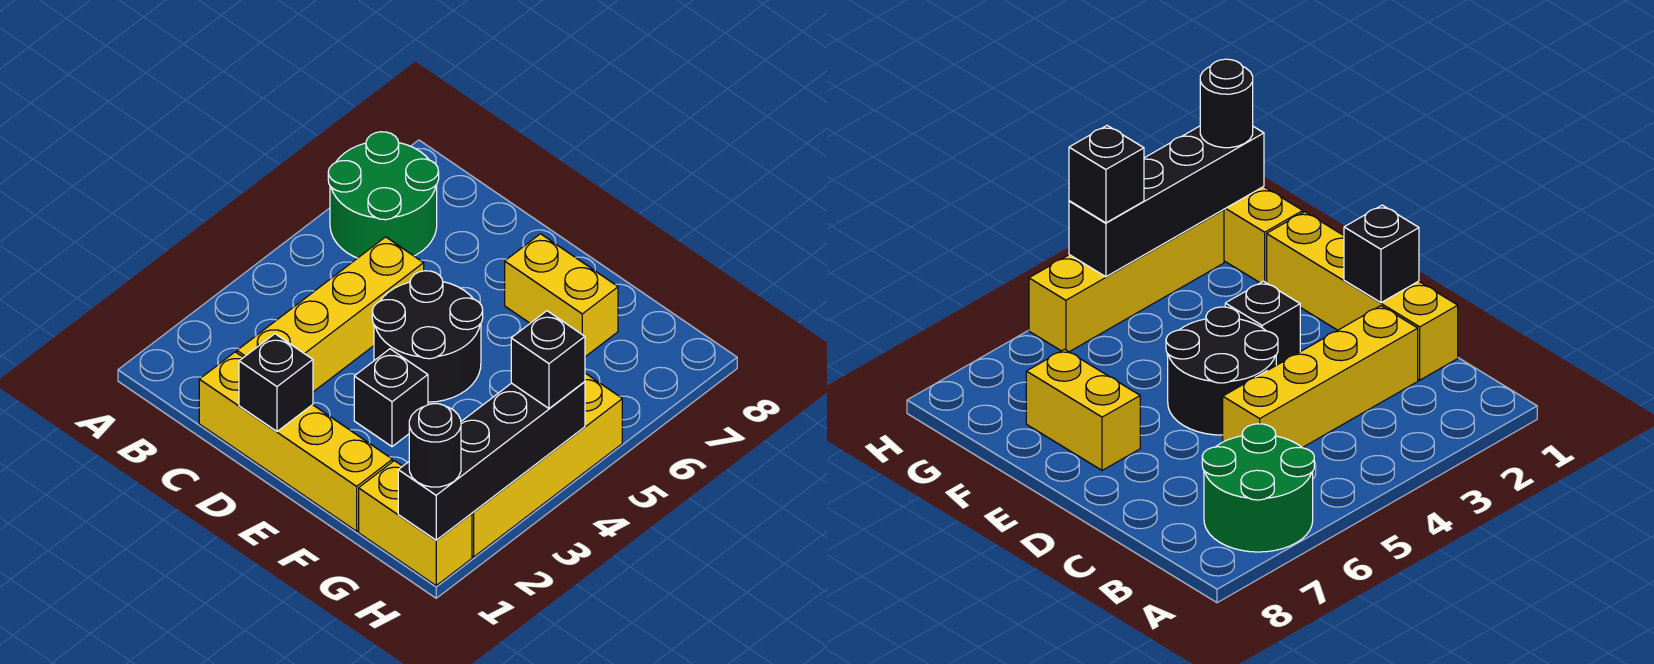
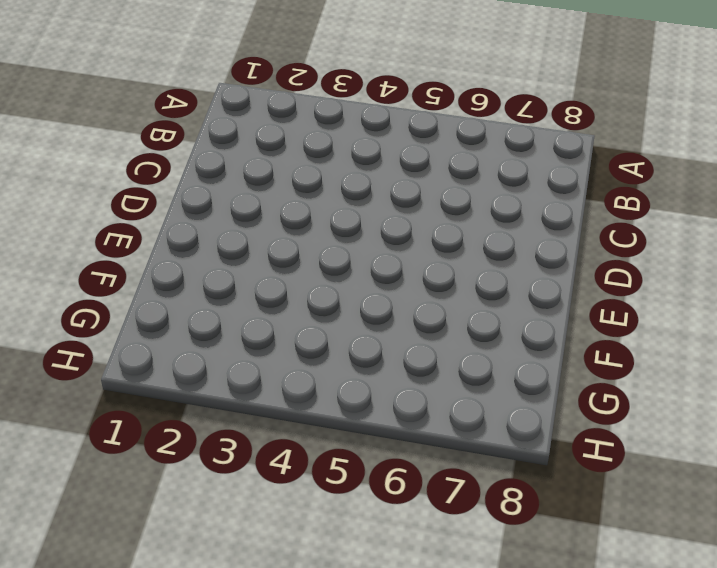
none -> green 2x2 round brick [328,132,439,258]
none -> yellow 1x4 brick [199,352,392,531]
none -> yellow 1x4 brick [237,237,424,392]

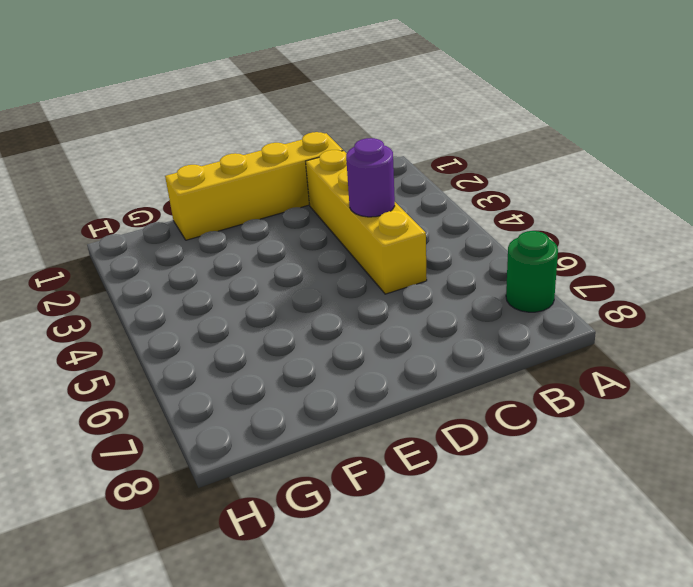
green 1x1 round brick [506,231,558,312] -> green 2x2 round brick [328,132,439,258]
purple 1x1 round brick [346,138,395,217] -> none
none -> black 2x2 round brick [372,271,483,402]
none -> black 1x1 brick [354,349,428,447]
none -> yellow 1x2 brick [505,234,618,357]

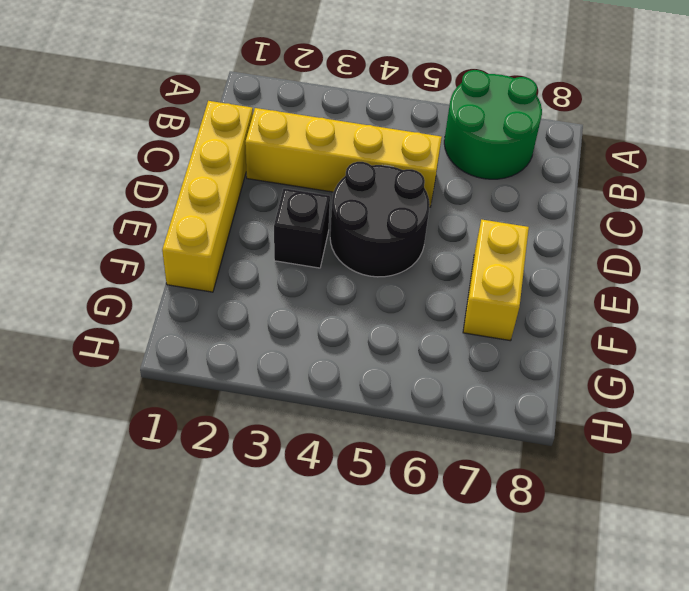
none -> yellow 1x2 brick [359,461,472,586]
none -> yellow 1x4 brick [472,373,622,557]
none -> black 1x1 brick [239,334,313,431]

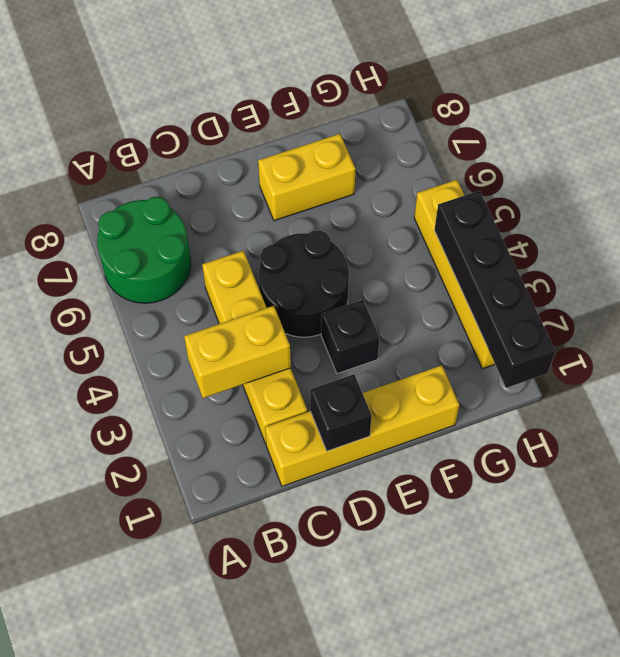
yellow 1x2 brick [184,306,291,398] -> yellow 1x2 brick moved to [359,461,472,586]
none -> black 1x1 round brick [409,404,461,487]
none -> black 1x1 brick [511,311,585,408]

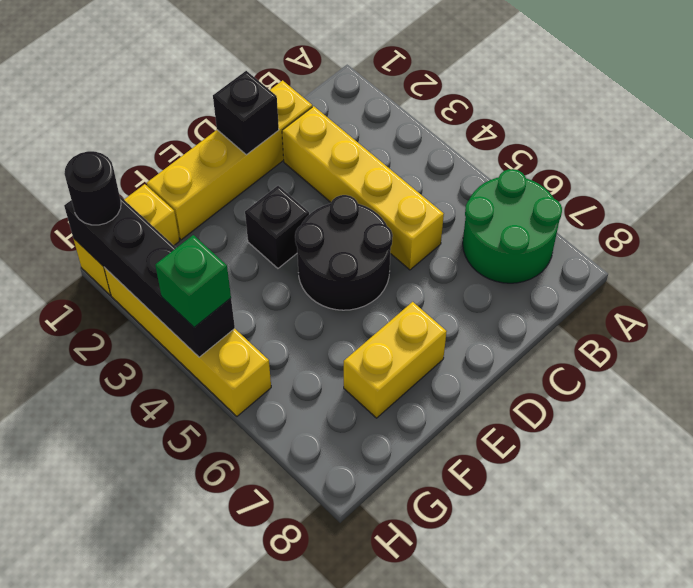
green 1x1 brick [155,235,231,327] -> black 1x1 brick [511,311,585,408]

